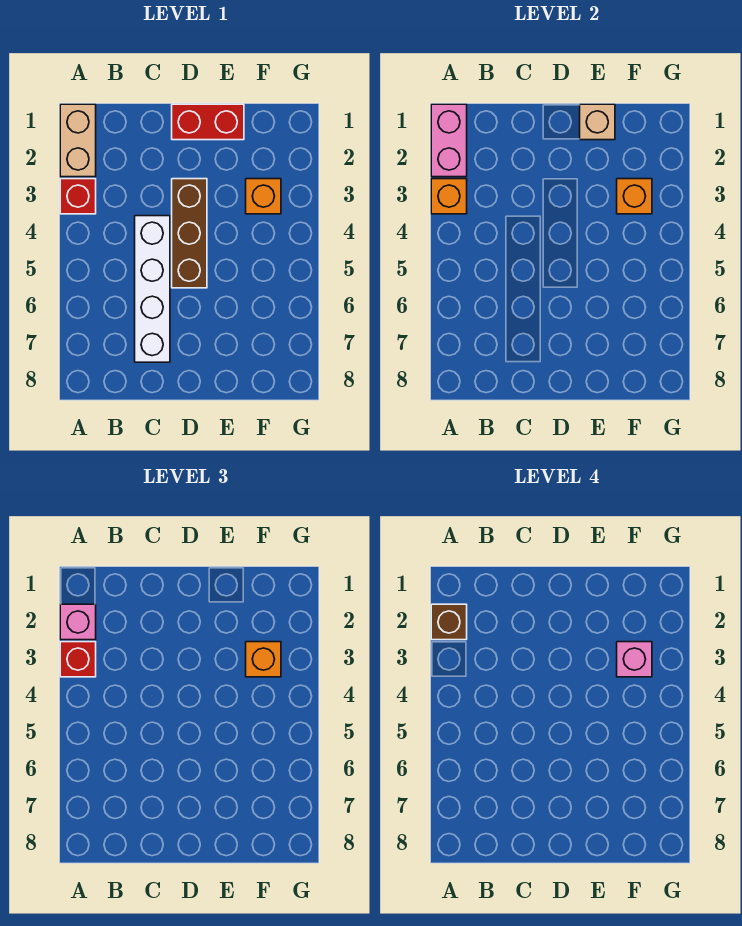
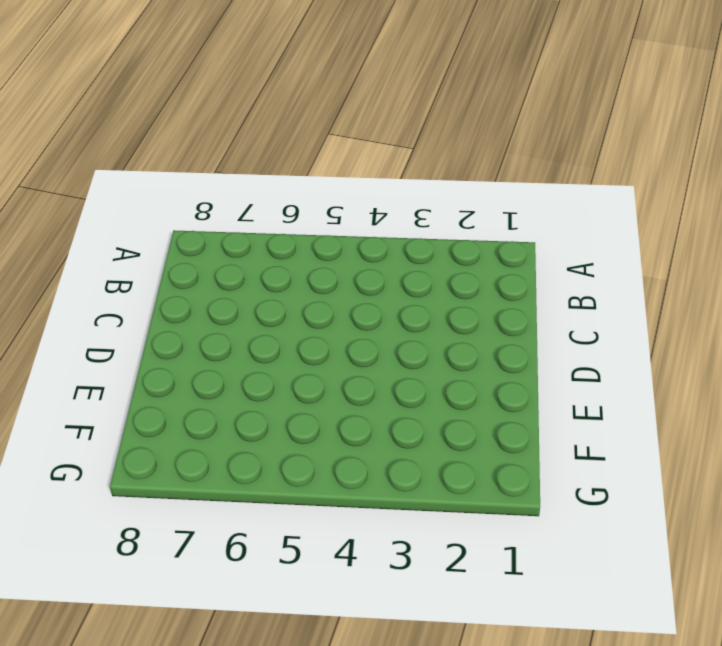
none -> tan 1x2 brick [60,104,96,177]
none -> red 1x1 brick [60,179,96,214]
none -> white 1x4 brick [135,216,170,362]

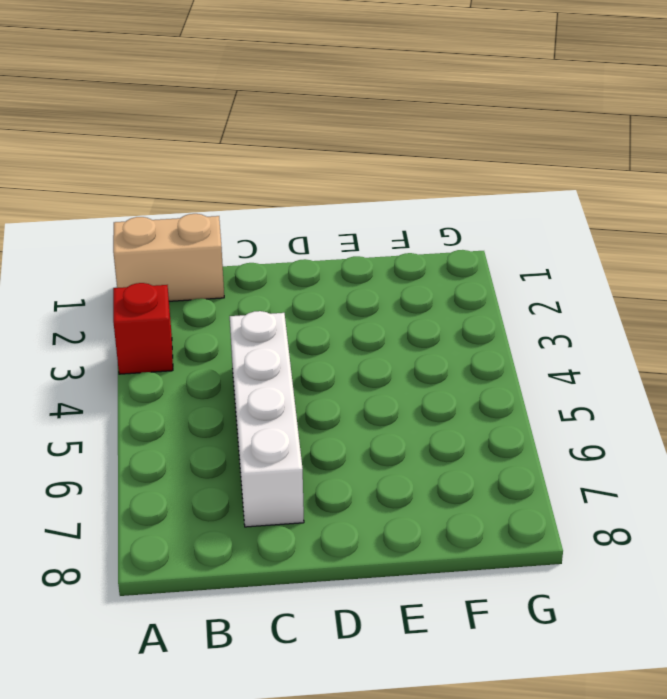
tan 1x2 brick [113,214,224,301] -> tan 1x2 brick turned to [60,104,96,177]
none -> red 1x2 brick [172,104,244,140]
none -> brown 1x3 brick [172,179,207,288]
none -> orange 1x1 brick [246,179,281,214]

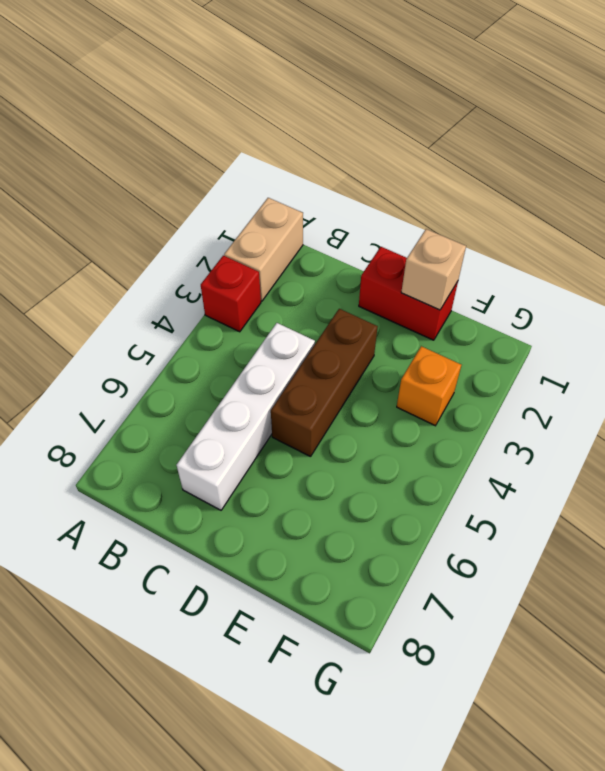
none -> pink 1x2 brick [431,104,467,177]
none -> orange 1x1 brick [431,179,467,214]
none -> orange 1x1 brick [617,179,652,214]

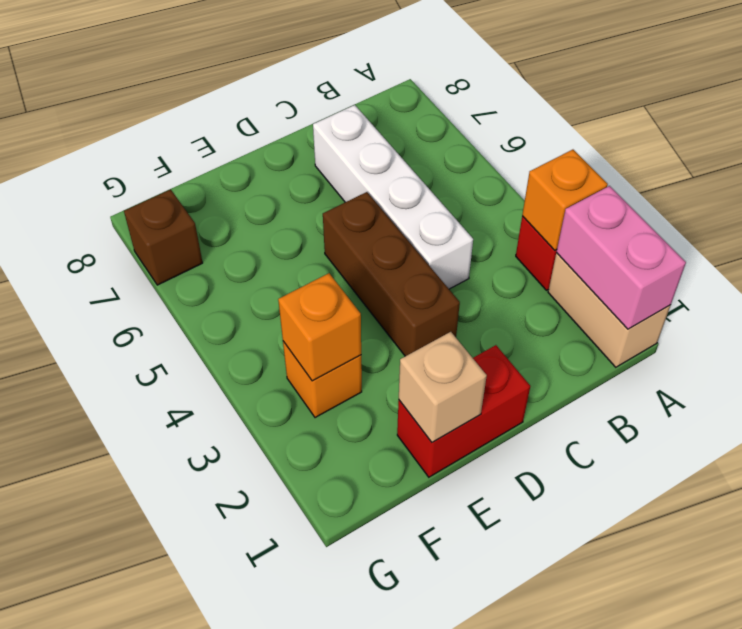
brown 1x1 brick [124,189,203,285] -> brown 1x1 brick moved to [431,604,467,640]
none -> pink 1x1 brick [60,604,96,640]
none -> red 1x1 brick [60,642,96,677]
none -> orange 1x1 brick [246,642,281,677]

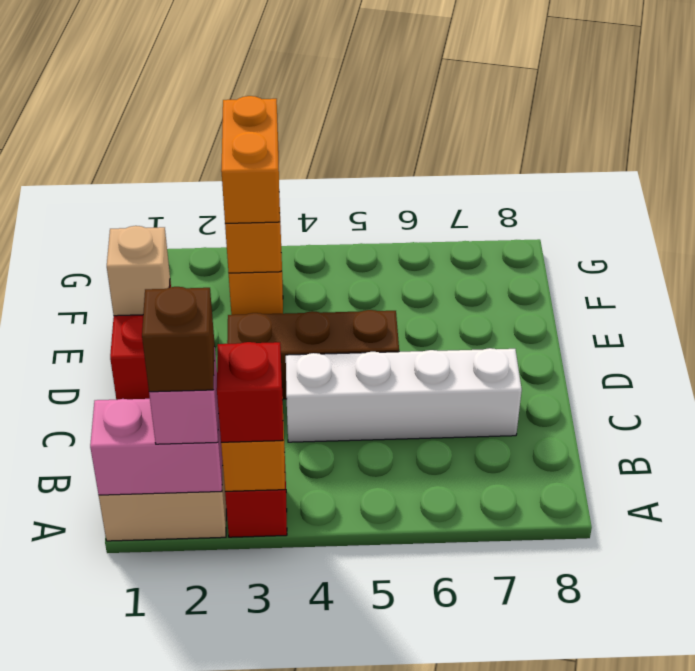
orange 1x2 brick [221,96,280,223] -> orange 1x1 brick [246,642,281,677]
none -> pink 1x1 brick [617,642,652,677]

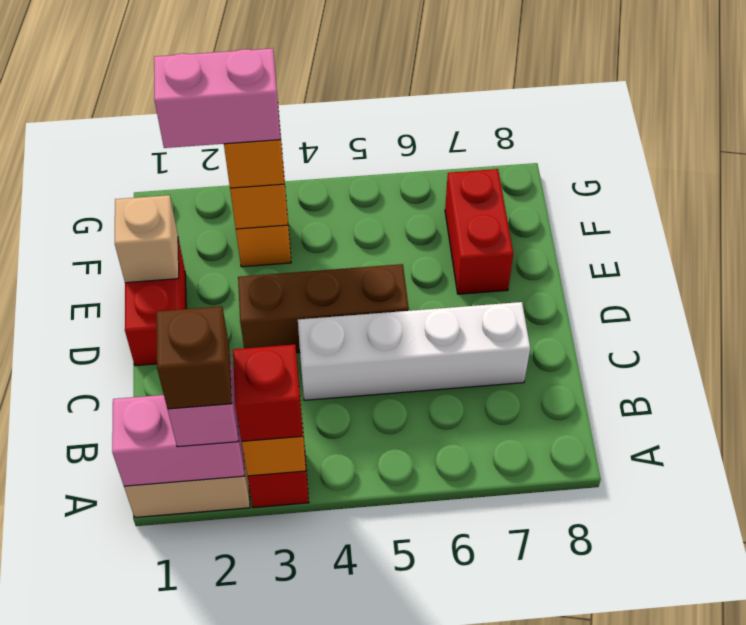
red 1x2 brick [445,169,513,294] -> none
pink 1x2 brick [154,48,280,148] -> pink 1x1 brick [617,642,652,677]

